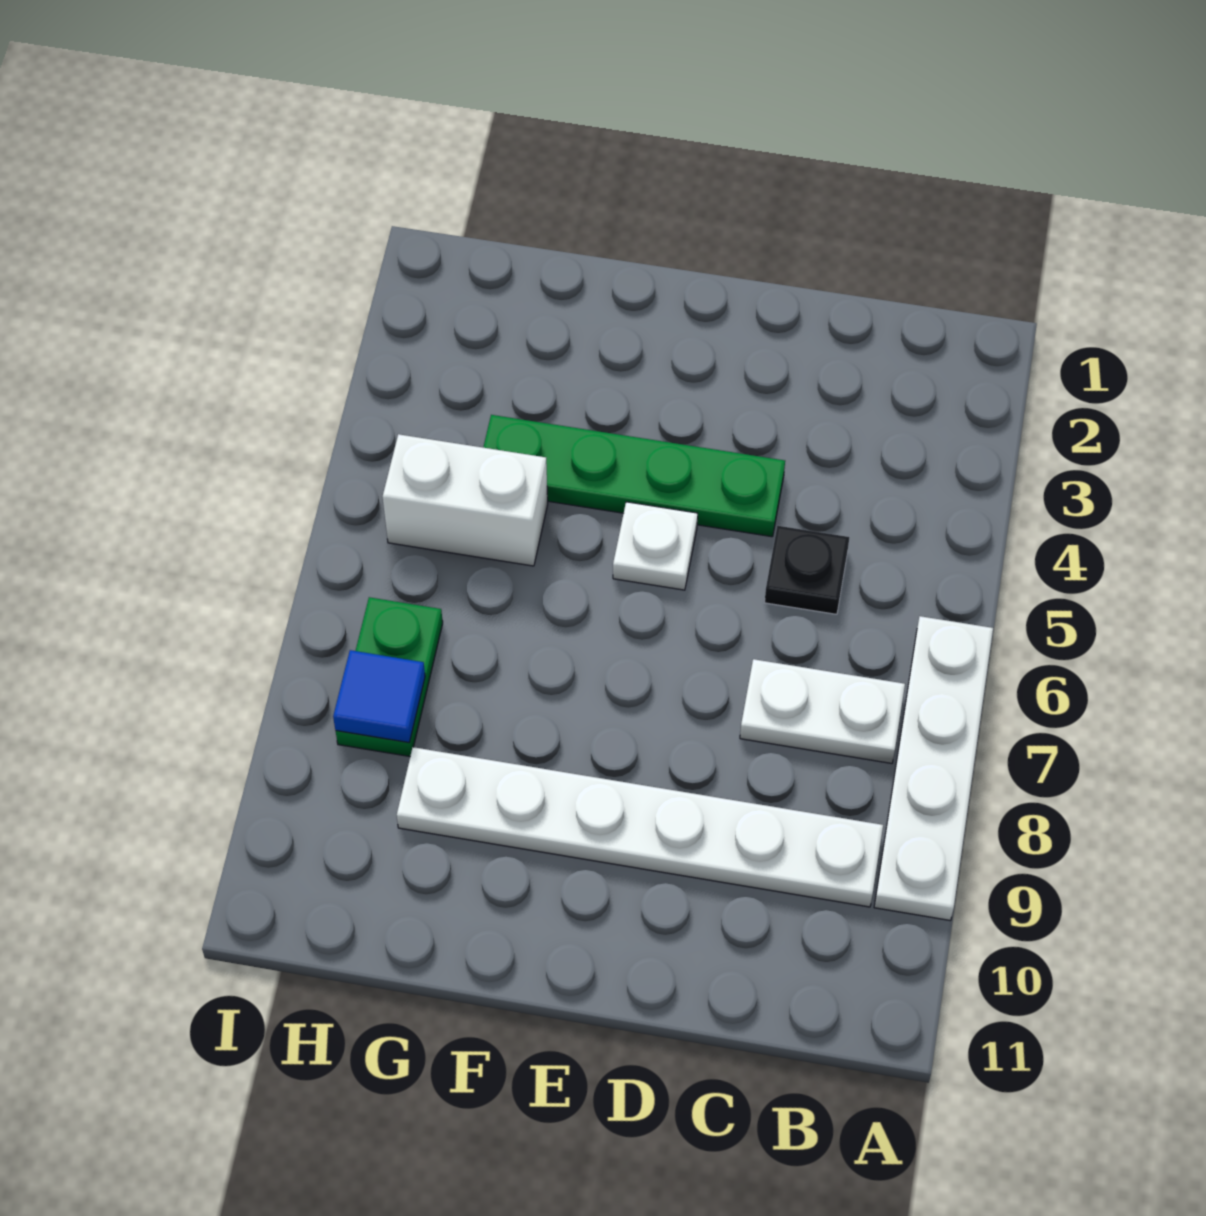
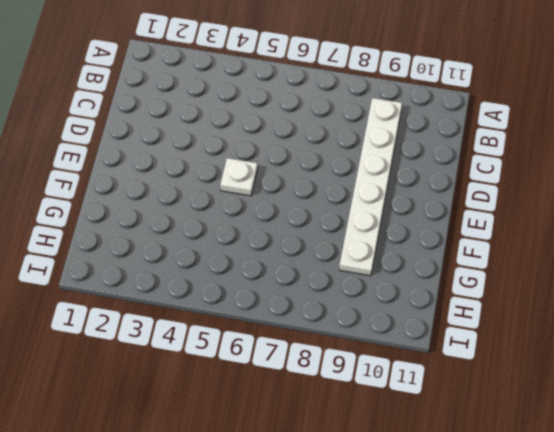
none -> white 1x4 plate [874,616,993,921]
none -> white 1x2 plate [740,659,905,763]

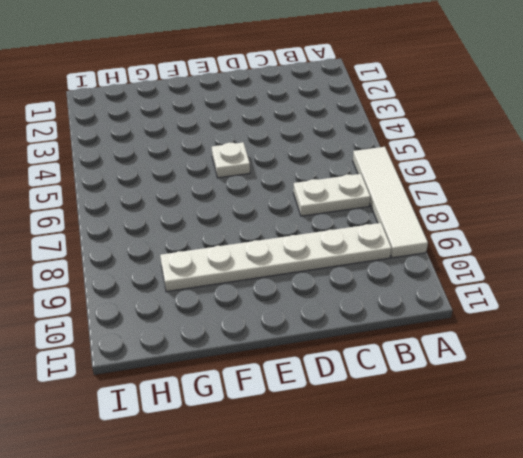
white 1x4 tile [353,147,428,258] -> white 1x4 plate [874,616,993,921]
none -> black 1x1 plate [765,526,850,614]
none -> green 1x4 plate [483,415,785,537]

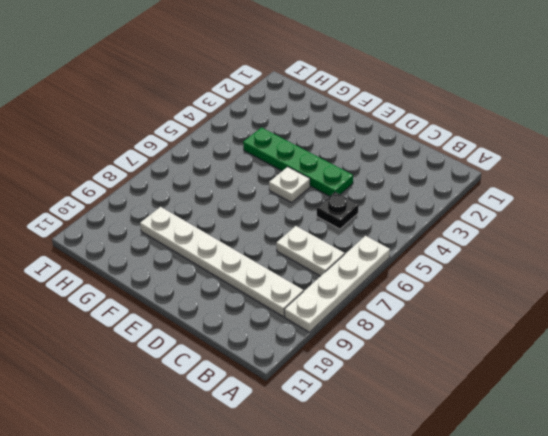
none -> white 1x2 brick [383,434,548,566]
none -> green 1x2 plate [336,597,443,756]

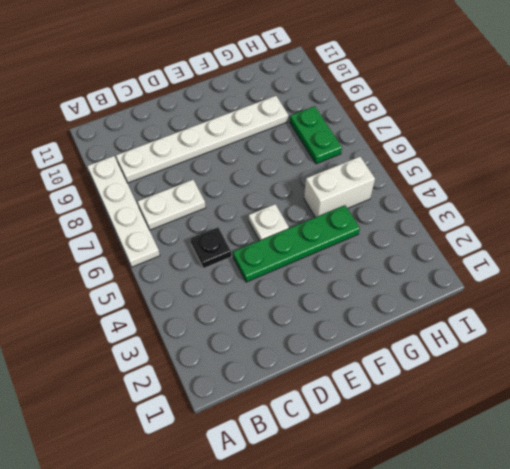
none -> blue 1x1 tile [333,650,425,743]

